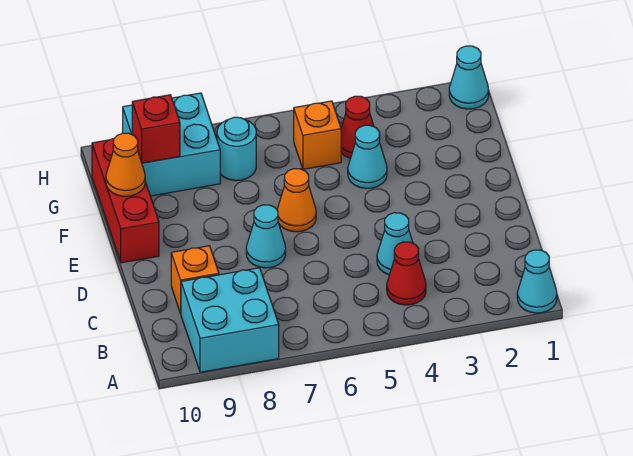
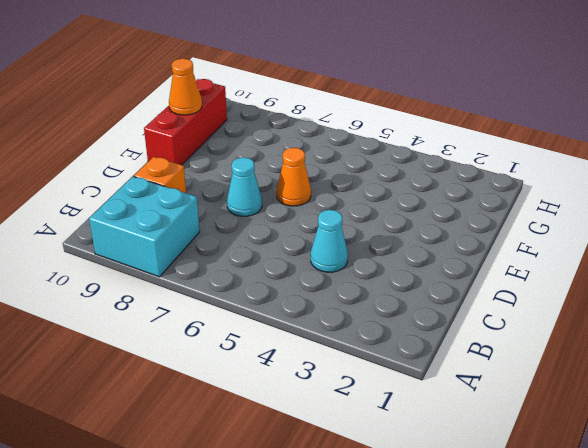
none -> cyan 1x1 cone [517,250,557,313]
none -> red 1x1 cone [387,242,426,305]
none -> cyan 1x1 cone [348,125,387,188]

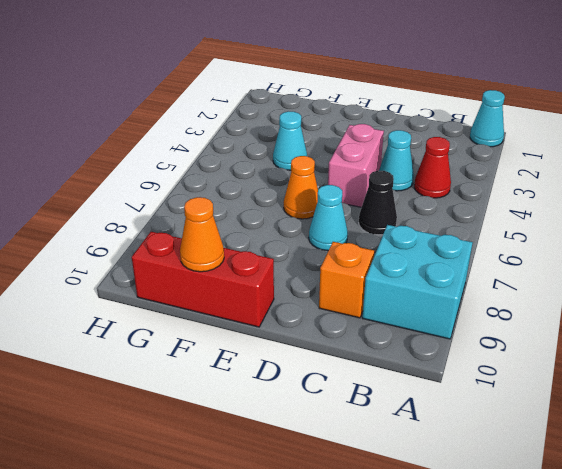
black 1x1 cone [359,171,397,235] -> none
pink 1x2 brick [328,124,384,207] -> none
none -> red 1x1 cone [341,96,374,158]
none -> orange 1x1 brick [294,101,341,169]
none -> cyan 1x1 round brick [217,117,256,181]

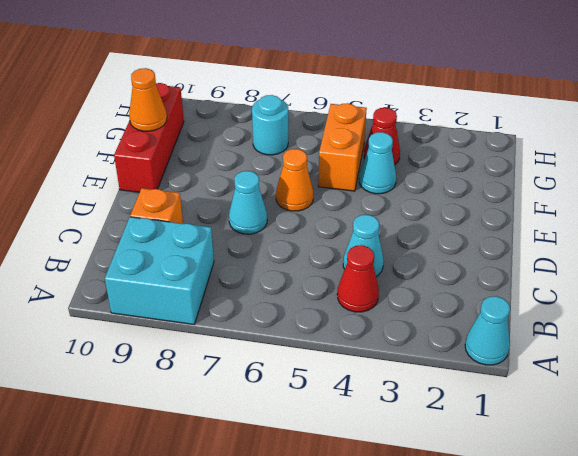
orange 1x2 brick [318,103,367,191] -> orange 1x1 brick [294,101,341,169]
none -> cyan 2x2 brick [123,93,220,196]
none -> cyan 1x1 cone [449,46,489,109]
none -> red 1x1 brick [132,95,180,163]

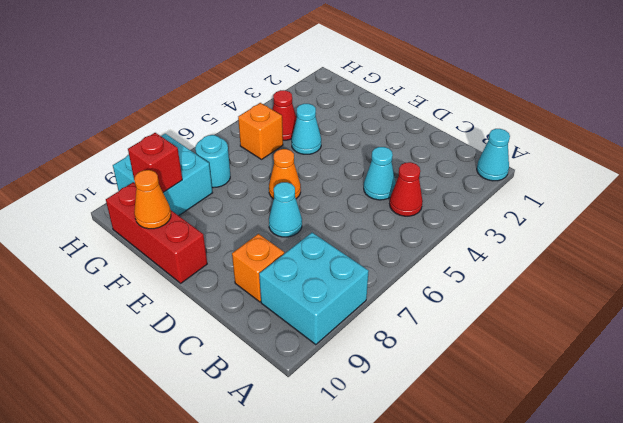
none -> cyan 1x1 cone [449,46,489,109]

